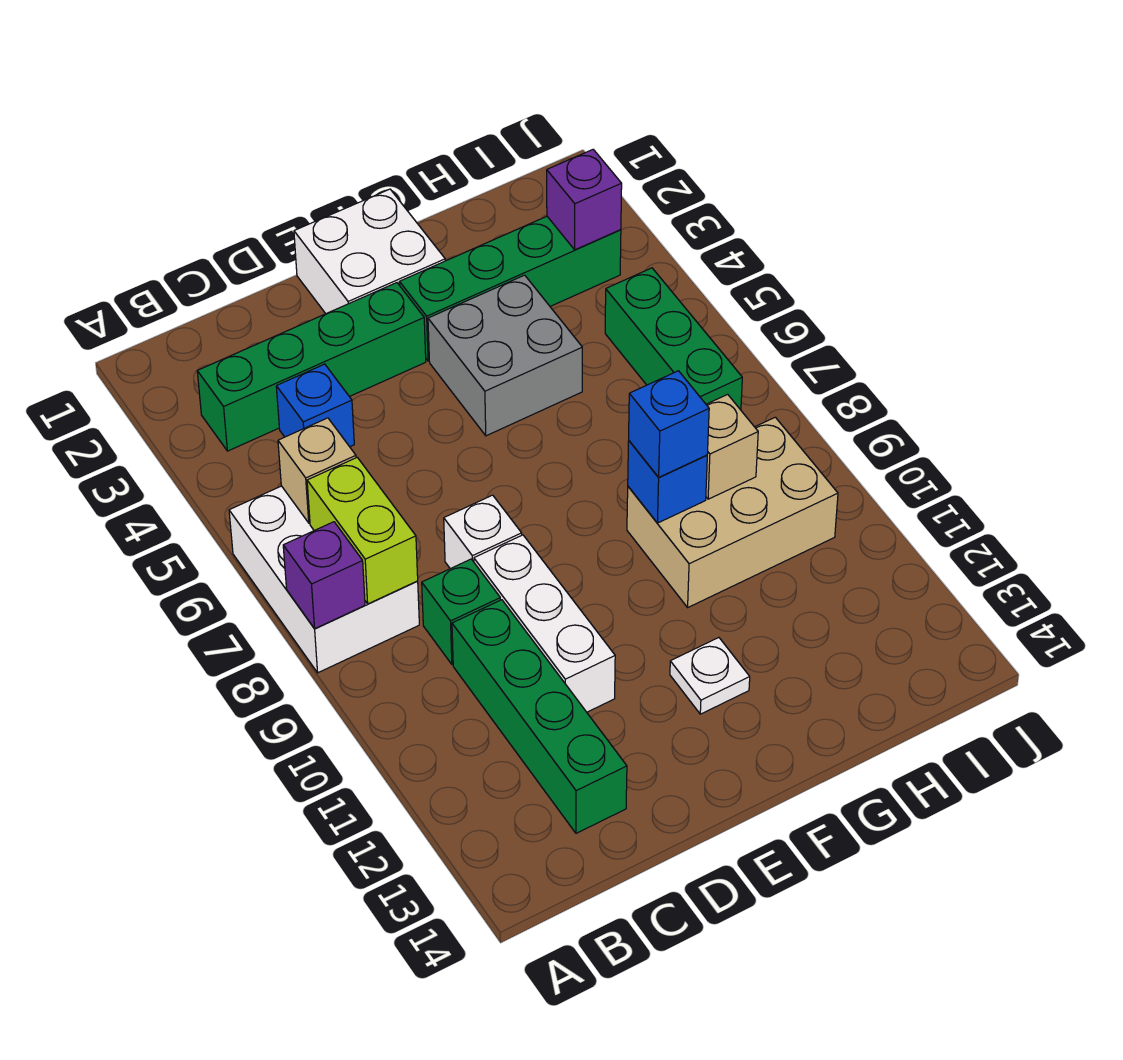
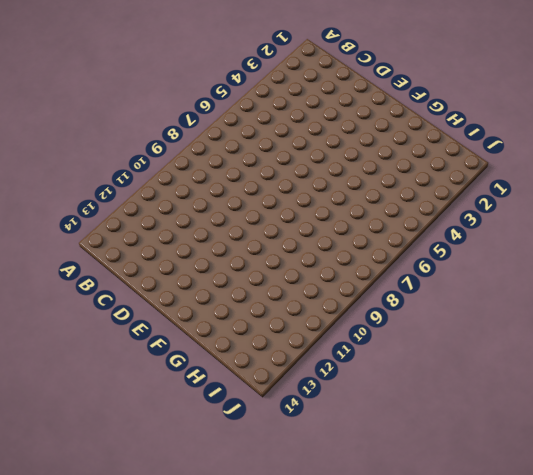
none -> white 2x3 brick [229,486,419,673]
none -> green 1x4 brick [197,283,426,451]
none -> blue 1x1 brick [276,364,354,447]

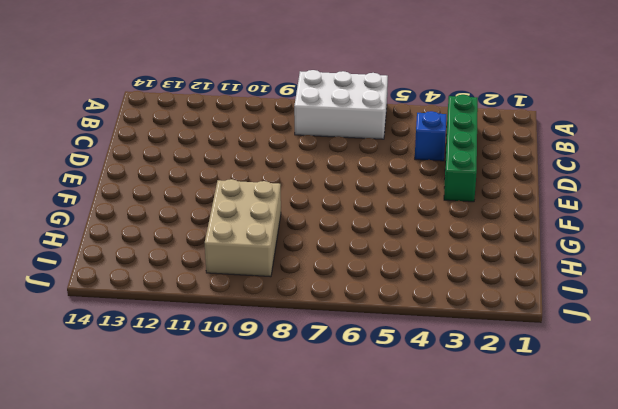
none -> green 1x1 brick [422,559,500,664]
none -> green 1x4 brick [452,600,627,833]
none -> white 1x1 brick [444,495,522,569]

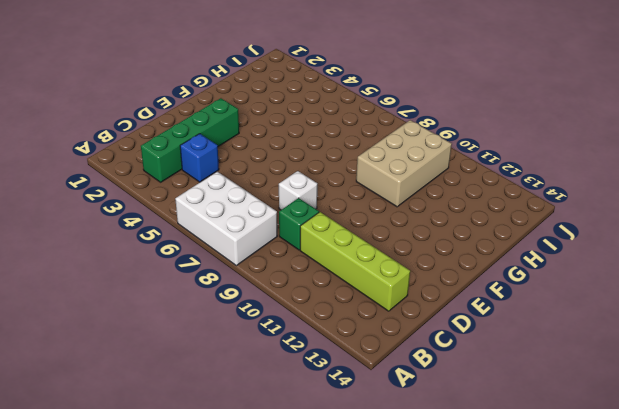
lime 1x4 brick [300,212,410,311] -> green 1x4 brick [452,600,627,833]
none -> white 1x3 brick [474,535,615,712]
none -> white 2x2 brick [294,189,445,314]
none -> green 1x4 brick [399,216,621,361]

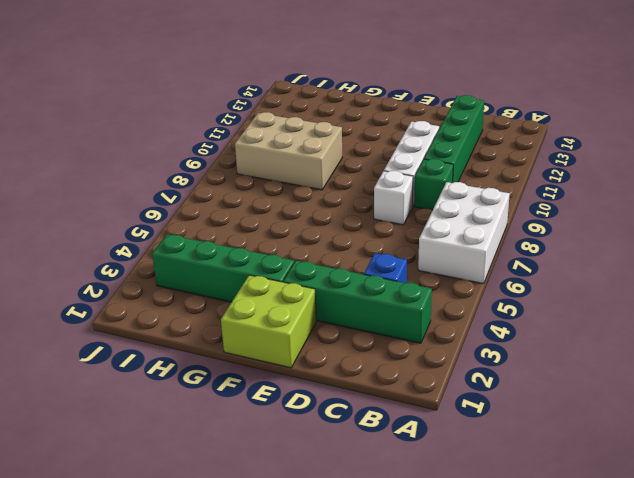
lime 2x2 brick [221,275,316,368] -> white 2x2 brick [294,189,445,314]
none -> grey 2x2 brick [428,275,582,436]
none -> white 1x1 plate [670,638,750,714]
none -> green 1x3 brick [605,268,742,410]

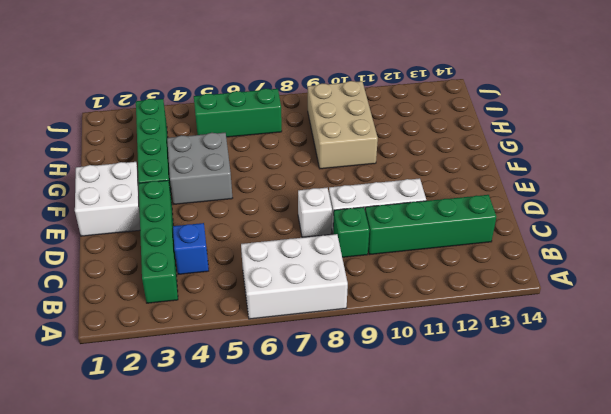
none -> white 1x1 plate [670,638,750,714]
none -> purple 1x1 brick [283,522,365,629]
none -> tan 1x1 brick [278,418,356,523]

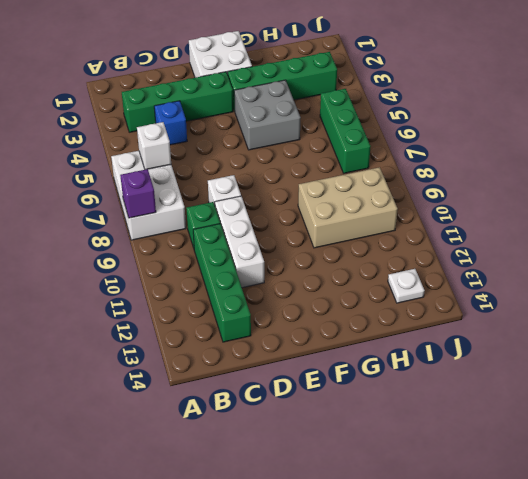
white 1x1 brick [137,122,171,170] -> tan 1x1 brick [278,418,356,523]
white 1x1 plate [388,269,425,303] -> white 1x1 plate moved to [670,638,750,714]
none -> lime 1x2 brick [307,458,418,604]
none -> blue 1x1 brick [628,441,707,523]
none -> tan 1x1 brick [706,394,758,499]

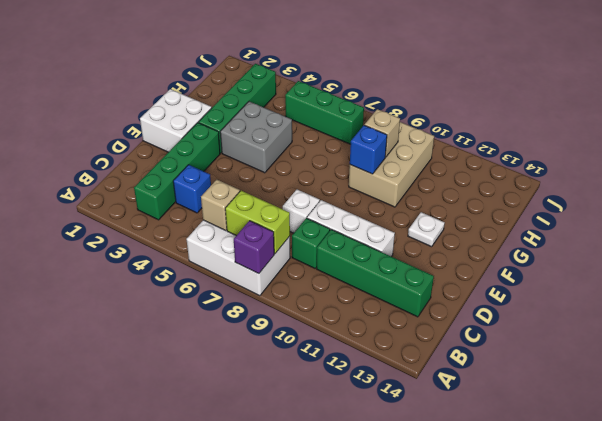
none -> purple 1x1 brick [547,150,622,250]
none -> blue 1x1 brick [629,371,709,477]

